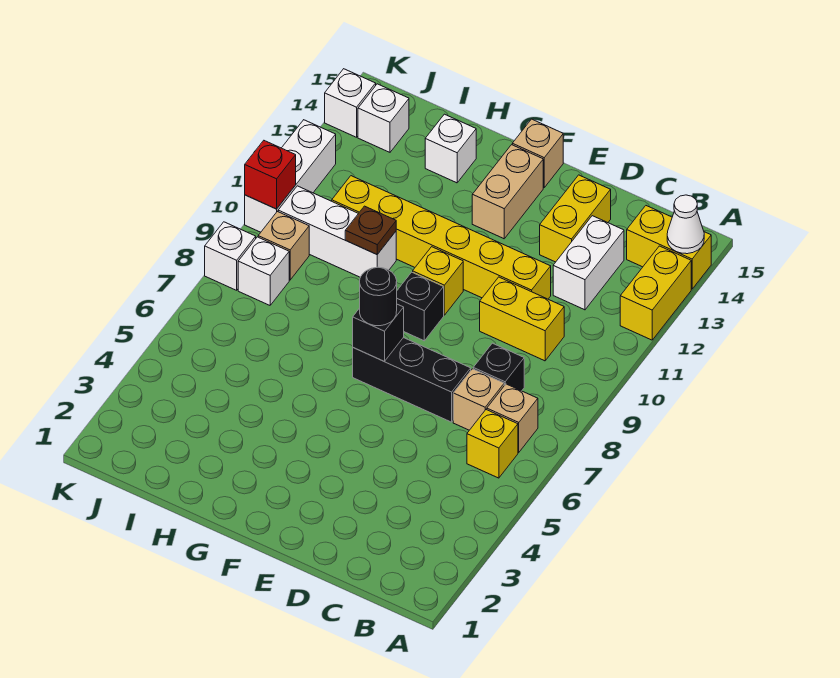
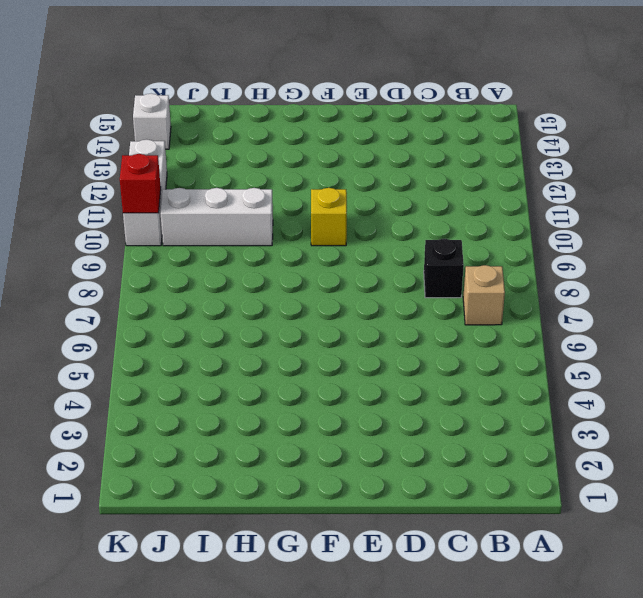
none -> yellow 1x2 brick [620,246,691,340]
none -> yellow 1x2 brick [627,206,711,289]
none -> yellow 1x1 brick [467,410,518,478]

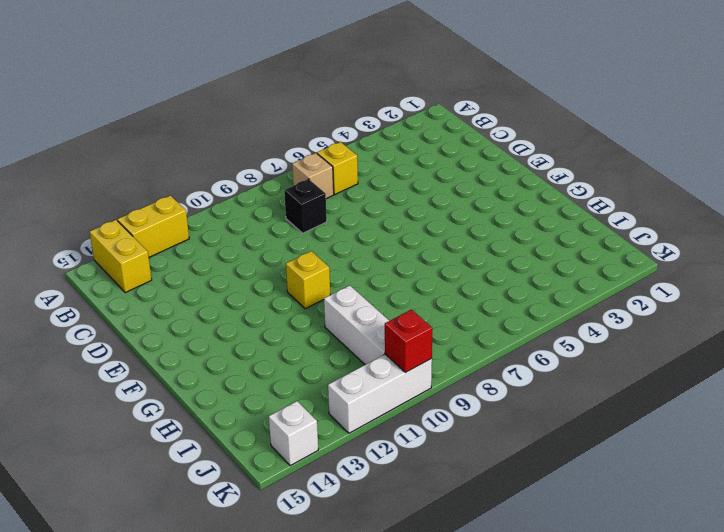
none -> tan 1x1 brick [453,369,504,430]
none -> yellow 1x2 brick [480,277,564,361]
none -> white 1x2 brick [553,216,624,310]

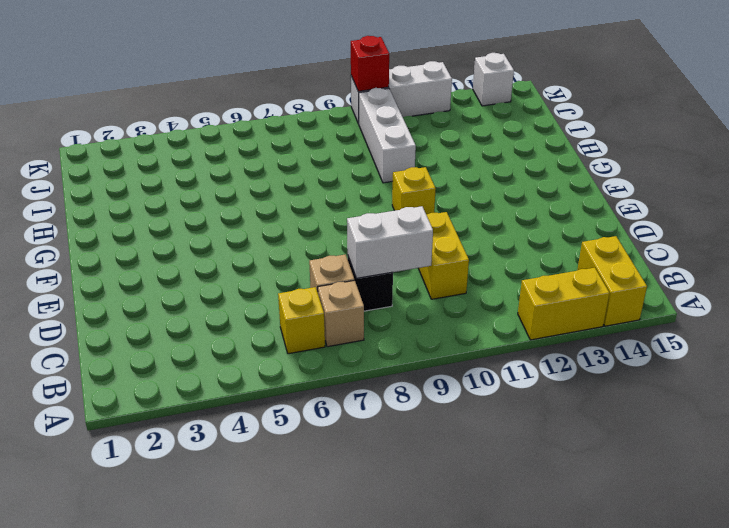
white 1x2 brick [347,206,433,278] -> white 1x2 brick moved to [553,216,624,310]
none -> black 1x3 brick [353,338,471,422]
none -> yellow 1x6 brick [332,176,551,299]
none -> yellow 1x2 brick [540,175,611,262]

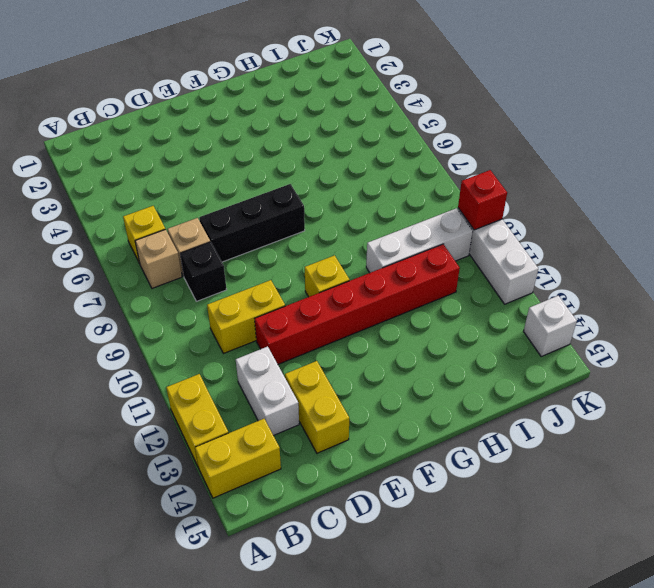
red 1x6 brick [255,244,460,364] -> yellow 1x6 brick [332,176,551,299]
none -> black 1x1 brick [397,272,444,341]
none -> tan 1x2 brick [472,145,543,239]
none -> tan 1x1 brick [512,119,563,188]

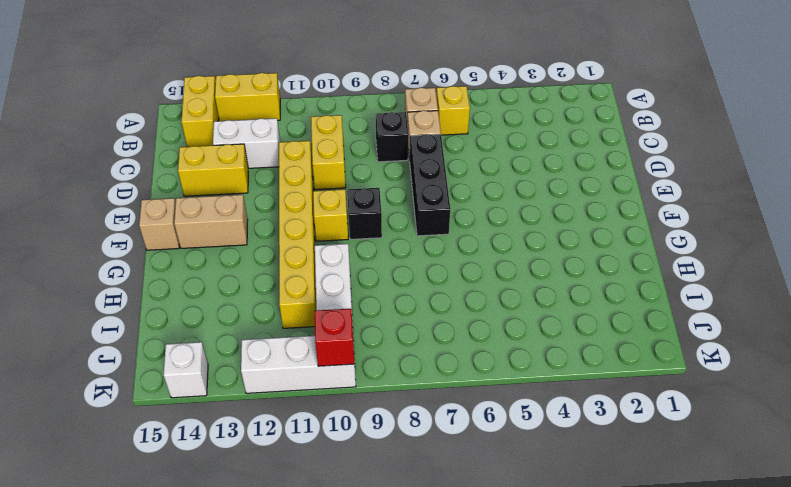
none -> white 1x1 brick [425,114,476,183]
none -> white 1x1 brick [238,237,289,305]
none -> tan 1x1 brick [258,211,309,280]

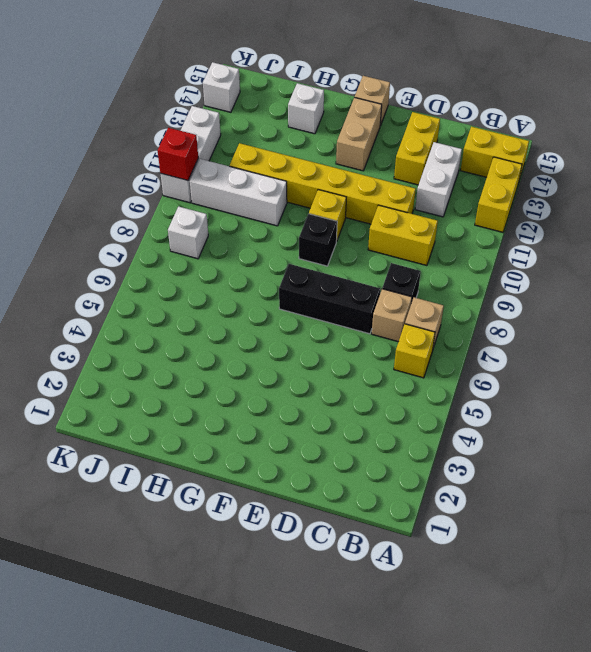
none -> tan 1x1 brick [258,211,309,280]
none -> white 1x1 brick [358,84,409,152]
none -> white 1x1 brick [205,222,256,290]

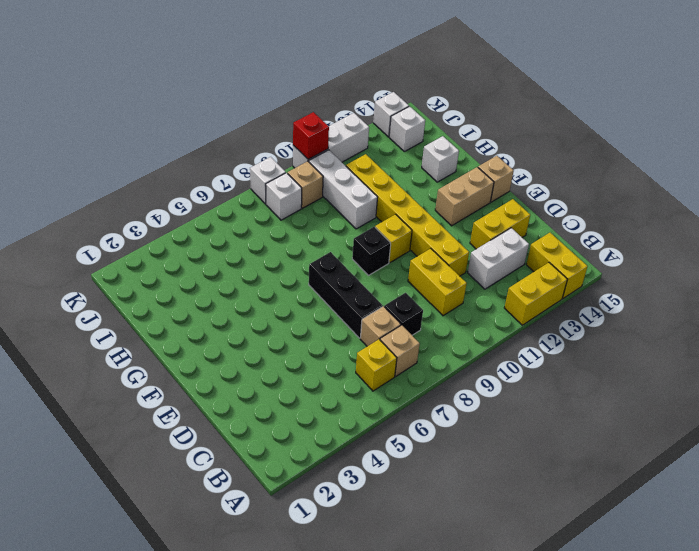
none -> white 1x1 cone [667,195,704,254]
none -> black 1x1 brick [353,304,404,361]
none -> brown 1x1 plate [345,206,396,254]

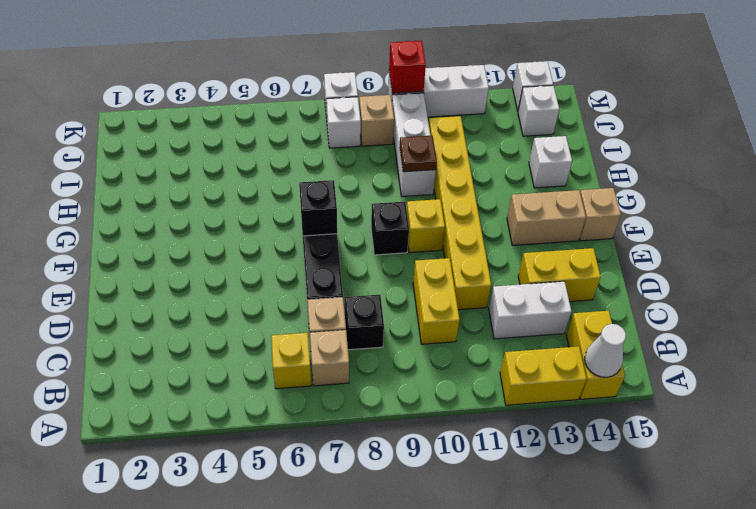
none -> black 1x1 round brick [360,267,397,326]

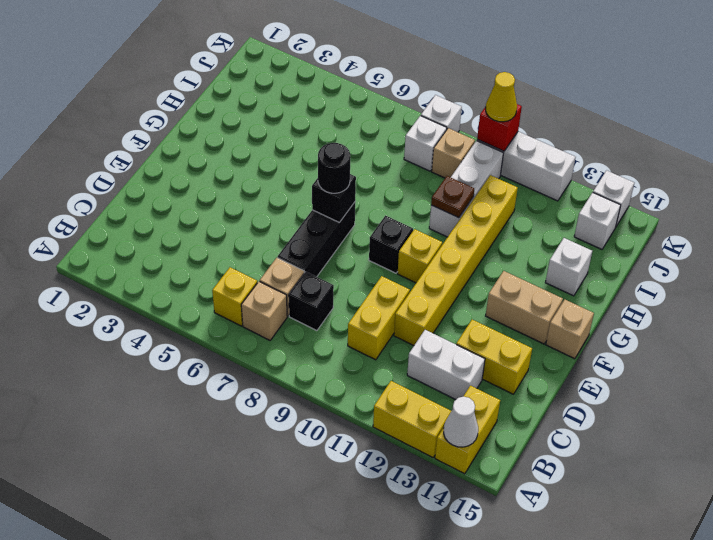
yellow 1x1 cone [486,72,517,122] -> none

